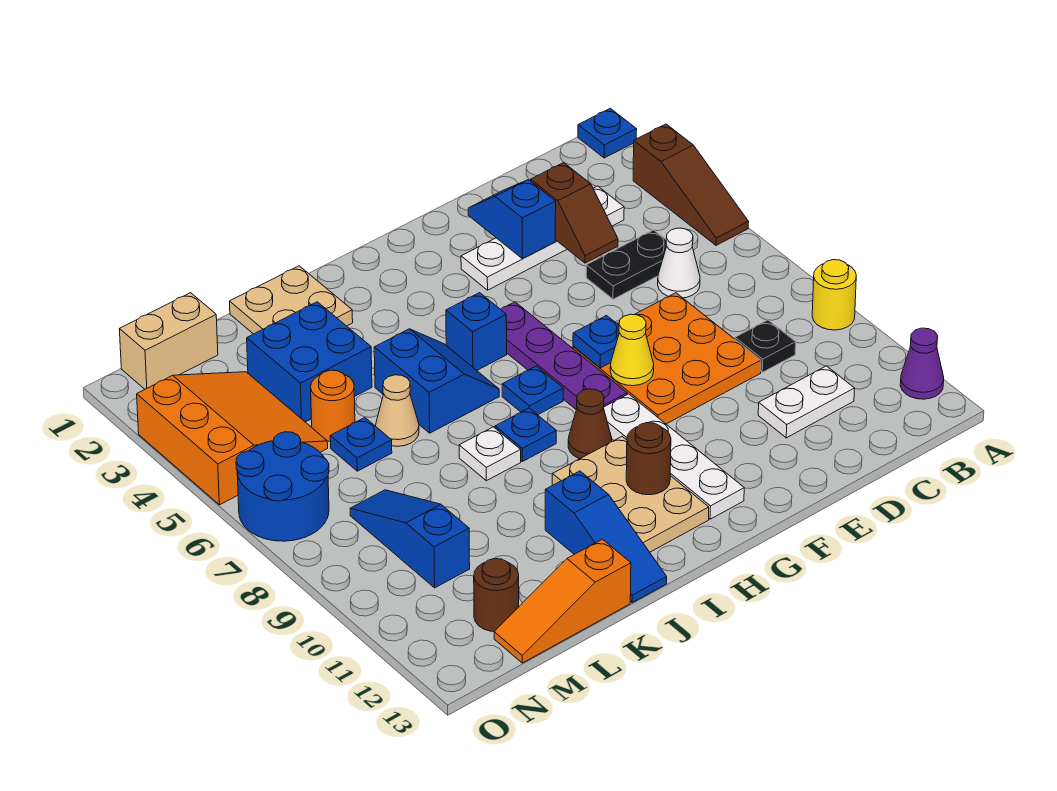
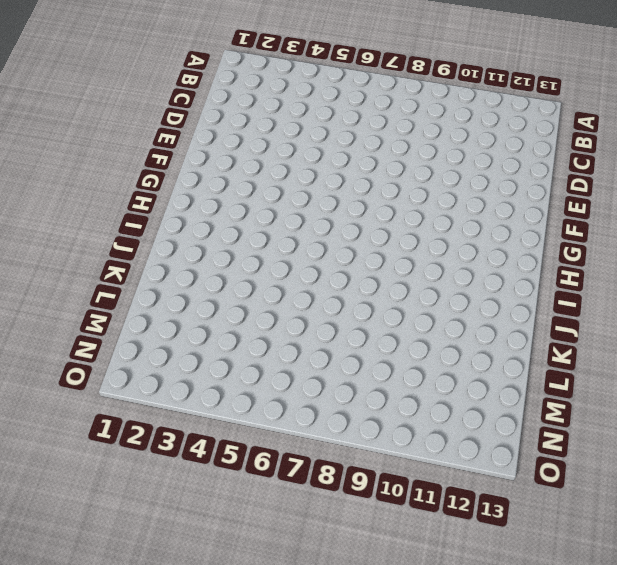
none -> blue 1x1 plate [578,108,637,158]
none -> brown 1x3 slope [633,124,749,245]
none -> yellow 1x1 round brick [812,260,856,330]
none -> purple 1x1 cone [900,328,944,399]

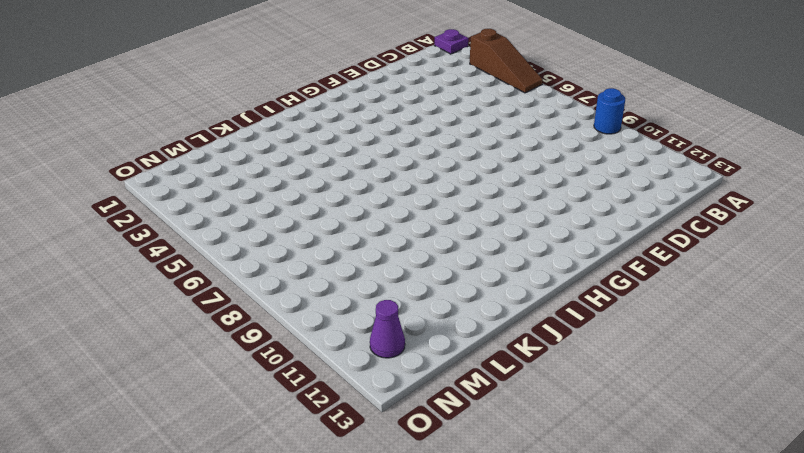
purple 1x1 plate [434,29,468,54] -> blue 1x1 plate [578,108,637,158]
blue 1x1 round brick [594,88,625,134] -> yellow 1x1 round brick [812,260,856,330]
purple 1x1 cone [370,300,405,358] -> purple 1x1 cone moved to [900,328,944,399]
none -> white 1x4 plate [461,186,624,290]
none -> black 1x2 plate [586,230,667,299]
none -> white 1x1 cone [658,228,700,298]
none -> black 1x1 plate [735,320,796,372]

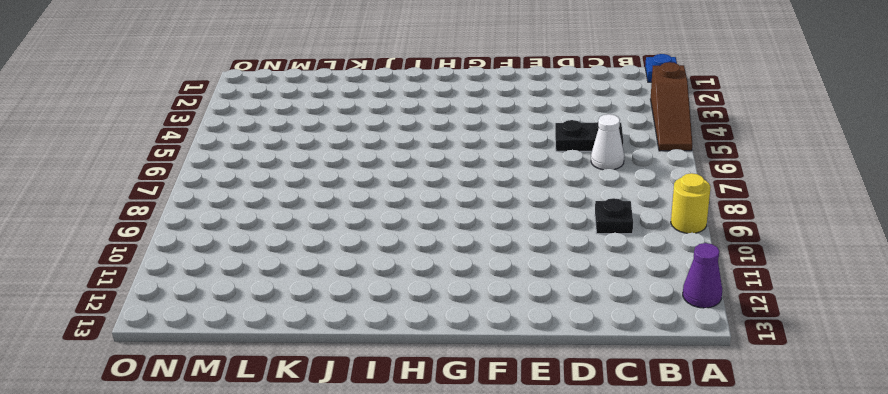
none -> white 1x4 plate [461,186,624,290]
none -> white 1x2 plate [758,366,855,438]
none -> orange 3x3 plate [573,293,761,424]
none -> purple 1x4 plate [501,302,627,410]

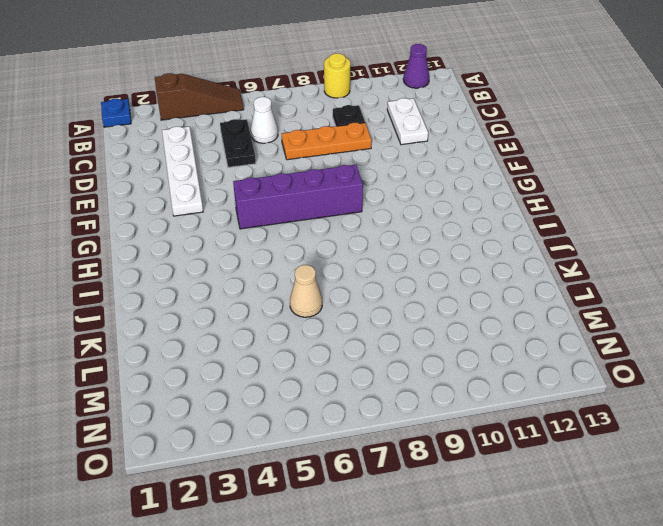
orange 1x3 plate [282,123,372,160] -> orange 3x3 plate [573,293,761,424]
purple 1x4 brick [233,165,363,229] -> purple 1x4 plate [501,302,627,410]
none -> white 1x4 plate [603,394,744,519]
none -> blue 1x1 brick [446,293,507,370]
none -> blue 1x1 plate [502,366,563,415]
none -> brown 1x1 cone [568,389,612,459]

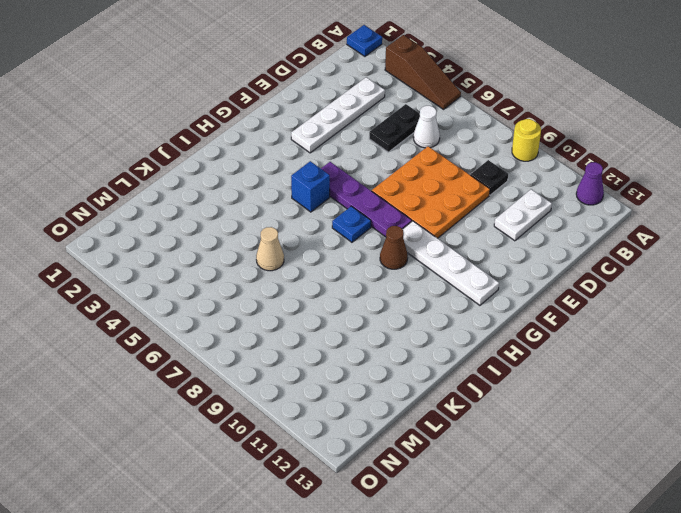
none -> tan 2x3 plate [552,436,709,552]
none -> blue 2x2 slope [374,329,499,433]
none -> blue 1x1 plate [495,408,556,462]
none -> tan 2x2 plate [229,266,353,334]

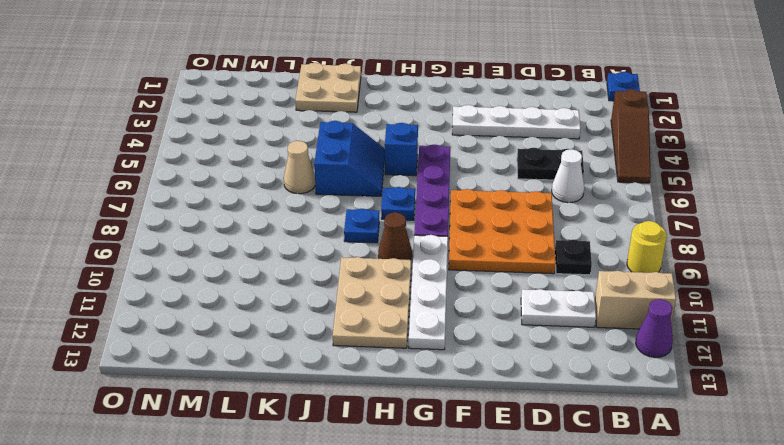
tan 1x2 brick [595,271,676,329] -> tan 1x2 brick moved to [119,293,218,389]
none -> white 1x1 plate [459,427,521,481]
none -> blue 1x3 slope [545,471,667,603]
none -> blue 2x2 brick [247,302,372,422]
none -> orange 1x3 slope [494,539,631,663]

